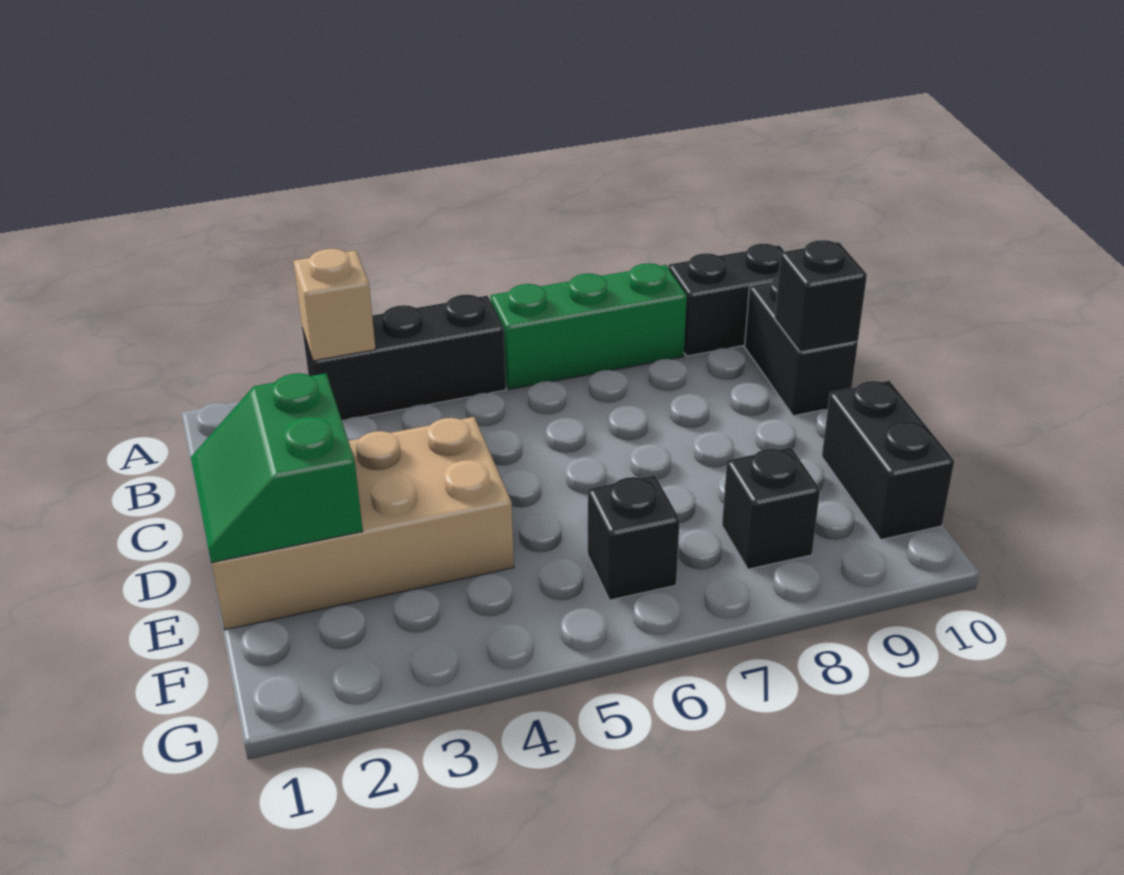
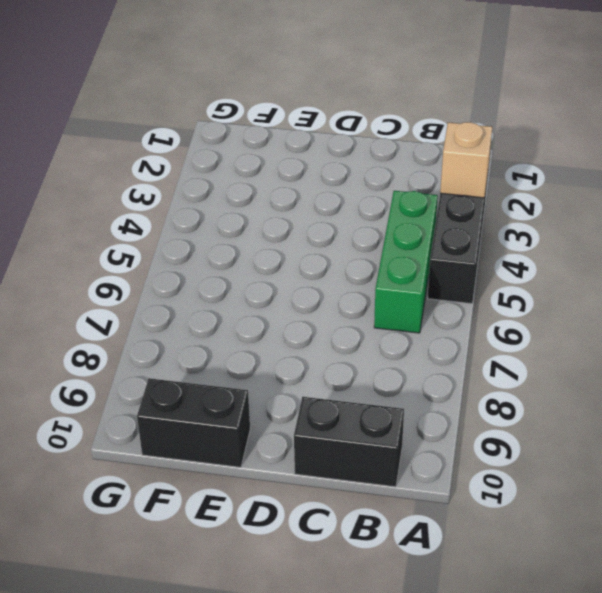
green 1x3 brick [374,191,438,333] -> green 1x3 brick moved to [491,263,687,389]
none -> black 1x2 brick [669,244,785,356]
none -> tan 2x4 brick [211,417,514,630]

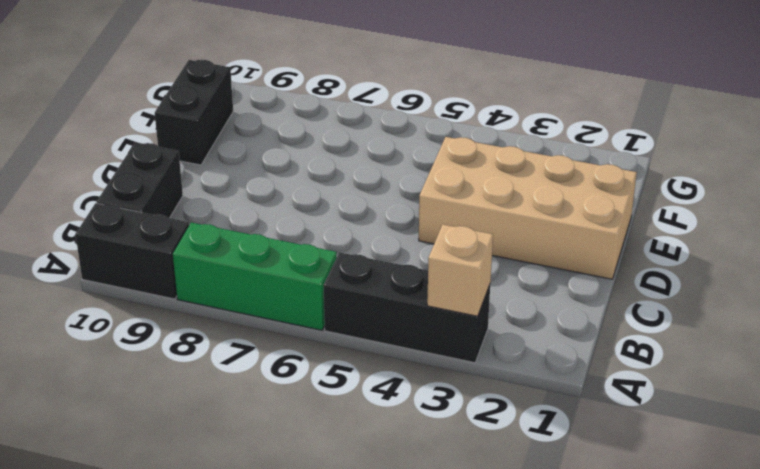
none -> black 1x1 brick [587,475,680,600]
none -> black 1x1 brick [722,447,820,569]

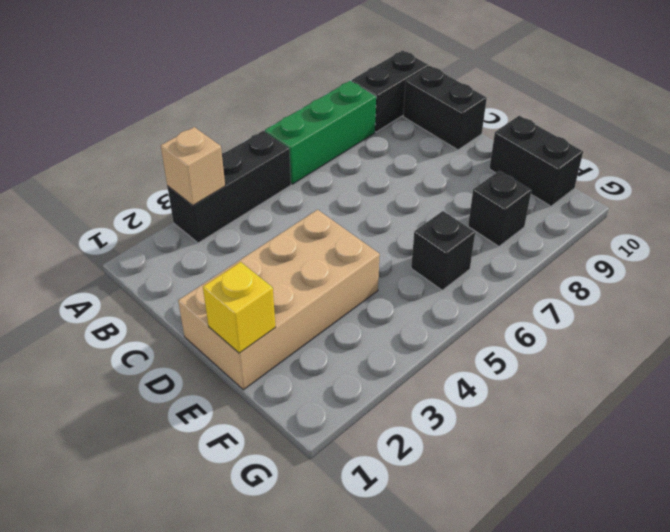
yellow 1x1 brick [203,262,275,353] -> green 2x2 slope [191,373,363,563]
none -> black 1x1 brick [775,240,867,352]

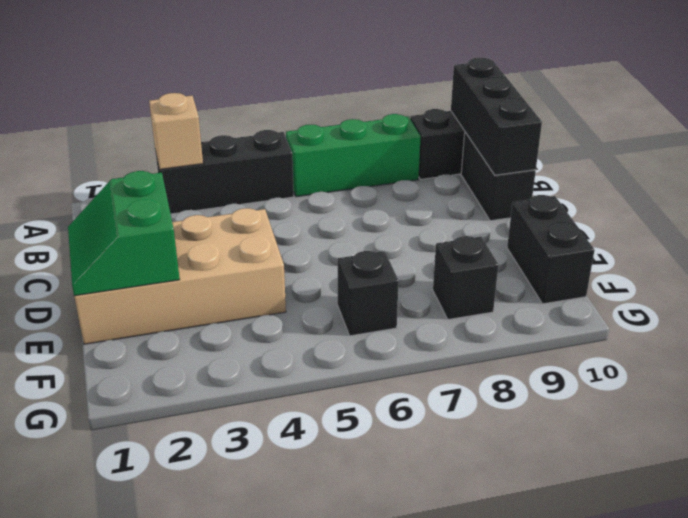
black 1x3 brick [451,58,542,175] -> black 1x1 brick [775,240,867,352]

